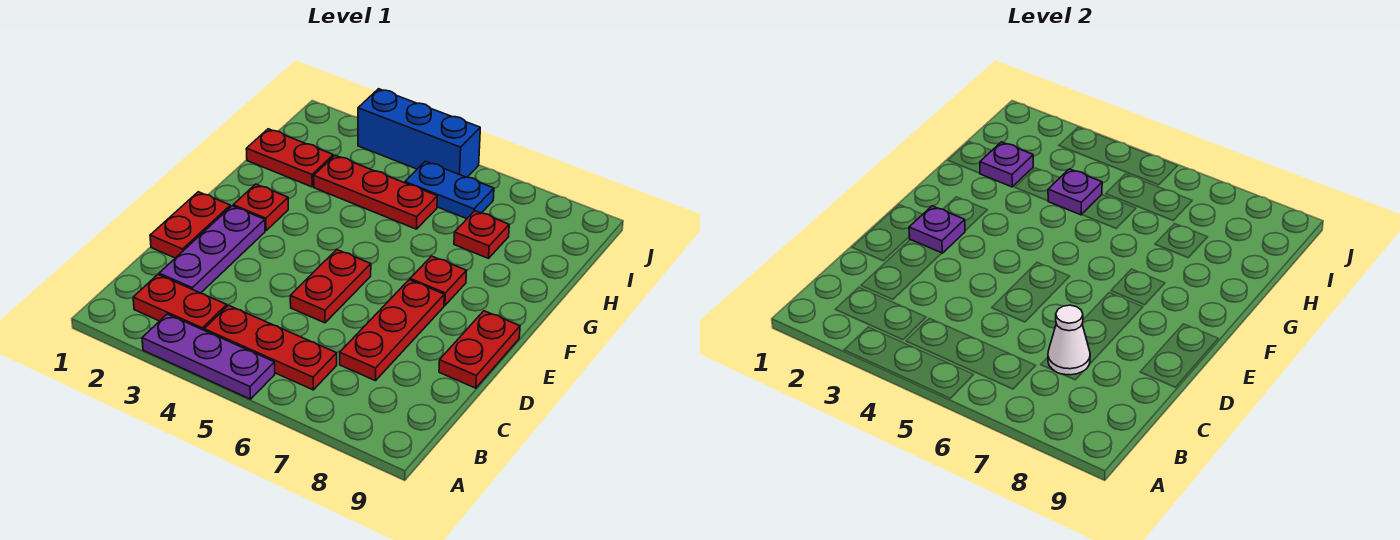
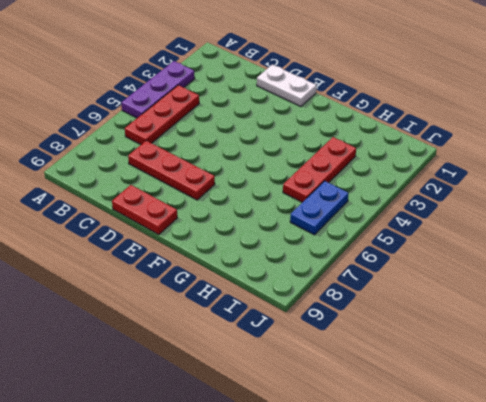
white 1x2 plate [257,65,316,107] -> red 1x2 plate [150,192,230,258]
none -> red 1x2 plate [133,274,227,330]
none -> purple 1x3 plate [159,206,265,293]
none -> red 1x2 plate [290,250,371,323]

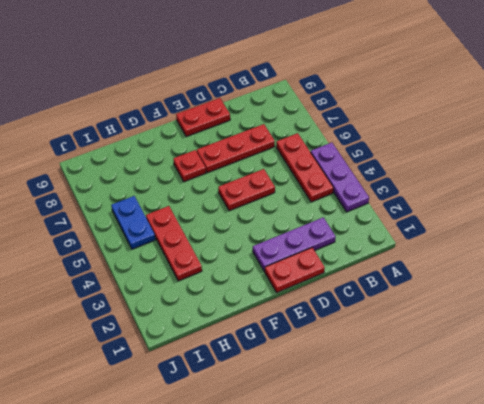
none -> red 1x2 plate [133,274,227,330]
none -> red 1x1 plate [233,184,288,231]
none -> red 1x2 plate [246,129,333,187]

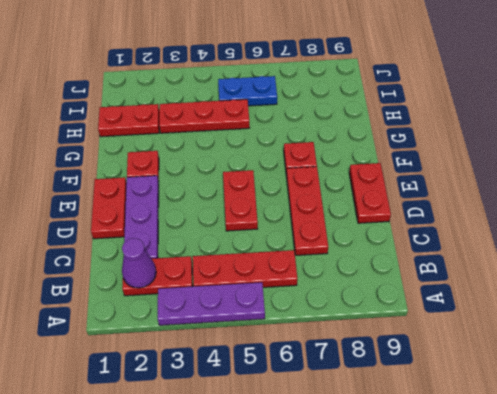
purple 1x1 cone [122,238,156,288] -> none
none -> red 1x1 plate [454,211,509,258]
none -> blue 1x3 brick [358,89,480,177]
none -> white 1x1 cone [1048,305,1090,375]

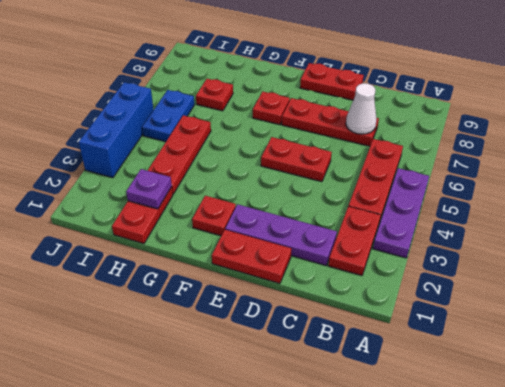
none -> purple 1x1 plate [909,206,965,253]
none -> purple 1x1 plate [1048,169,1102,215]

